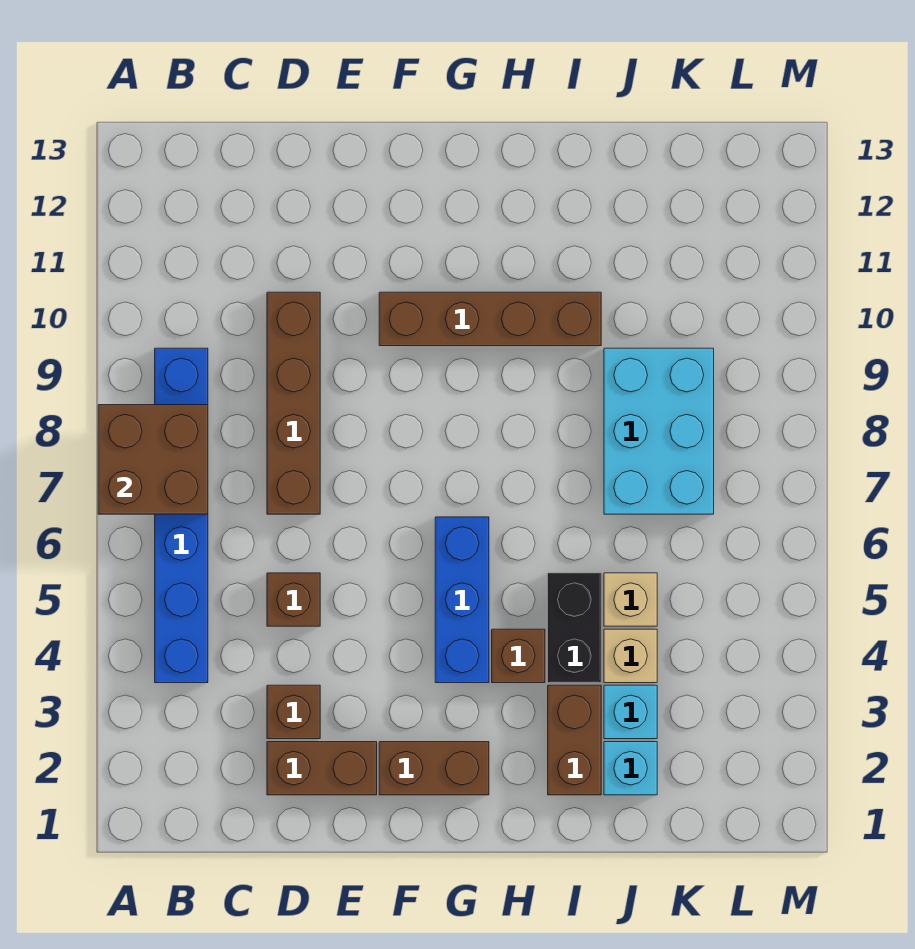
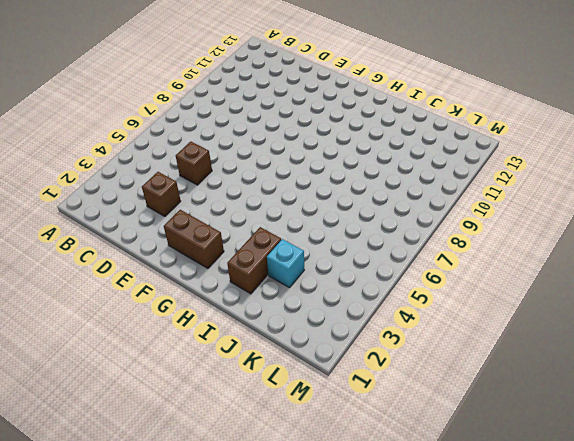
none -> blue 1x6 brick [155,348,208,683]
none -> brown 1x2 brick [267,742,377,795]
none -> brown 1x4 brick [267,292,320,514]

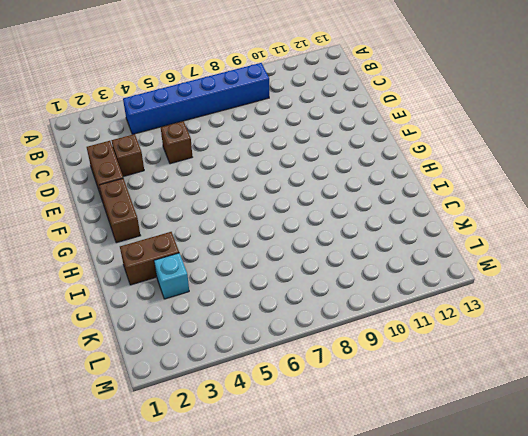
none -> brown 1x4 brick [267,292,320,514]
none -> brown 1x4 brick [379,292,601,346]
none -> blue 1x3 brick [435,517,489,683]

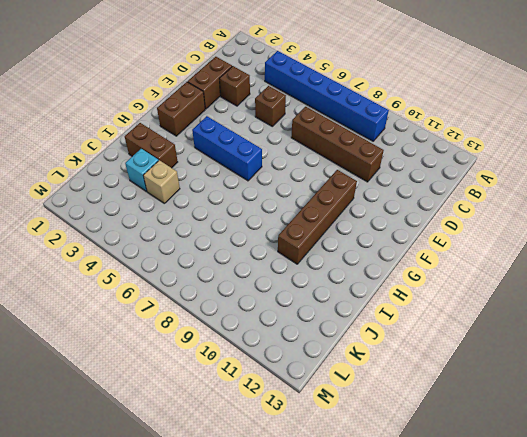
none -> brown 1x1 brick [492,629,545,683]
none -> black 1x2 brick [548,573,601,683]
none -> cyan 1x1 brick [604,742,657,795]

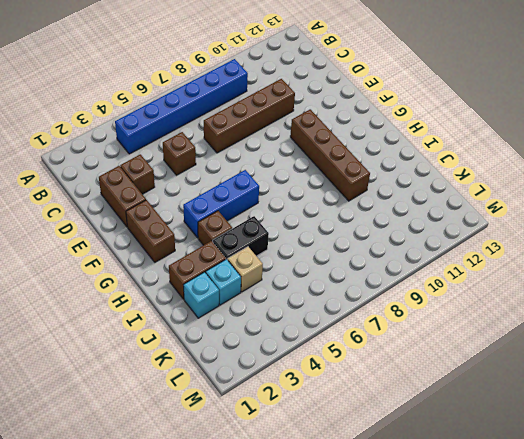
none -> tan 1x1 brick [604,573,657,626]
none -> cyan 2x3 brick [604,348,714,514]
none -> brown 2x2 brick [98,405,208,514]

